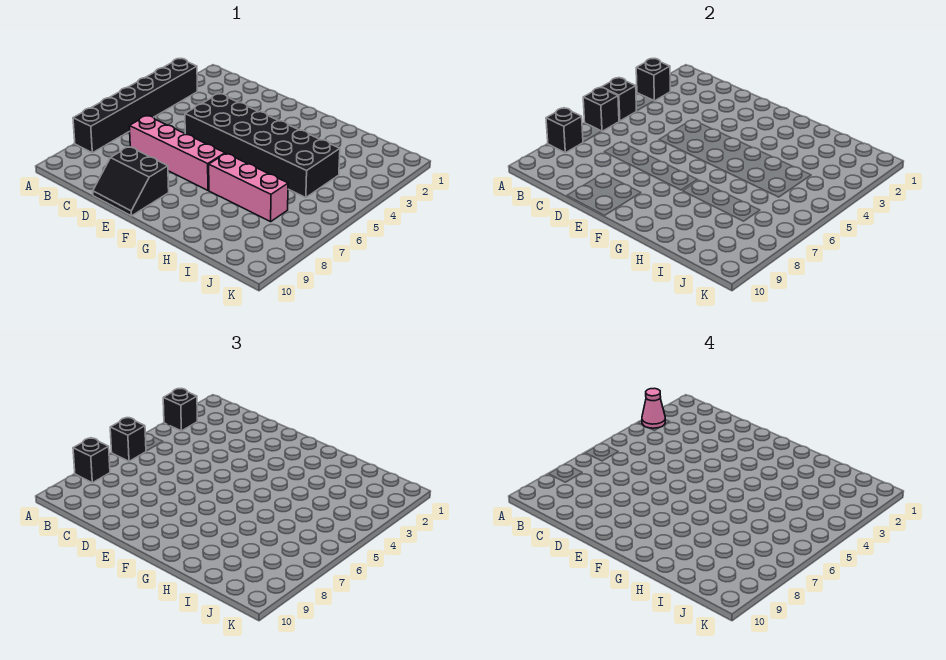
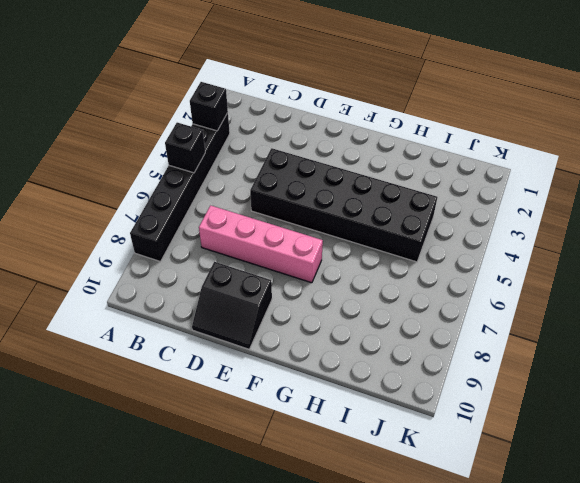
none -> pink 1x3 brick [209,154,288,222]
none -> black 1x1 brick [583,88,619,131]
none -> black 1x1 brick [546,108,583,153]

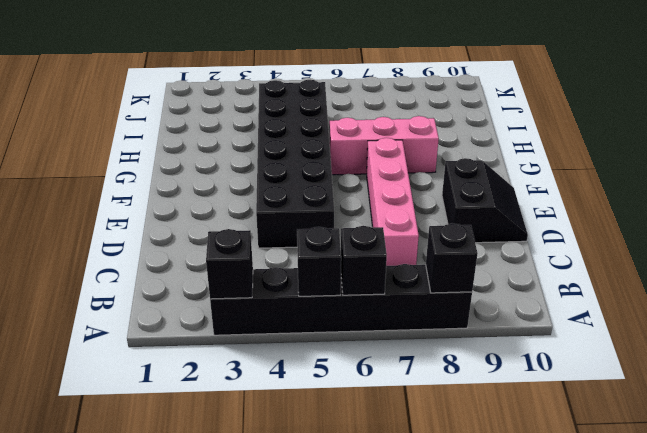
pink 1x3 brick [330,116,439,175] -> pink 1x3 brick turned to [209,154,288,222]
none -> black 1x1 brick [163,388,197,431]
none -> black 1x1 brick [110,418,146,461]
none -> black 1x1 brick [73,438,110,483]

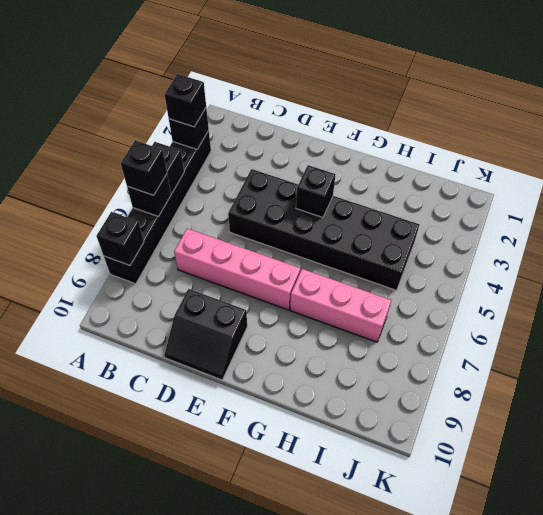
black 1x1 brick [296,165,336,217] -> black 1x1 brick moved to [73,438,110,483]
none -> pink 1x1 cone [642,388,665,428]

